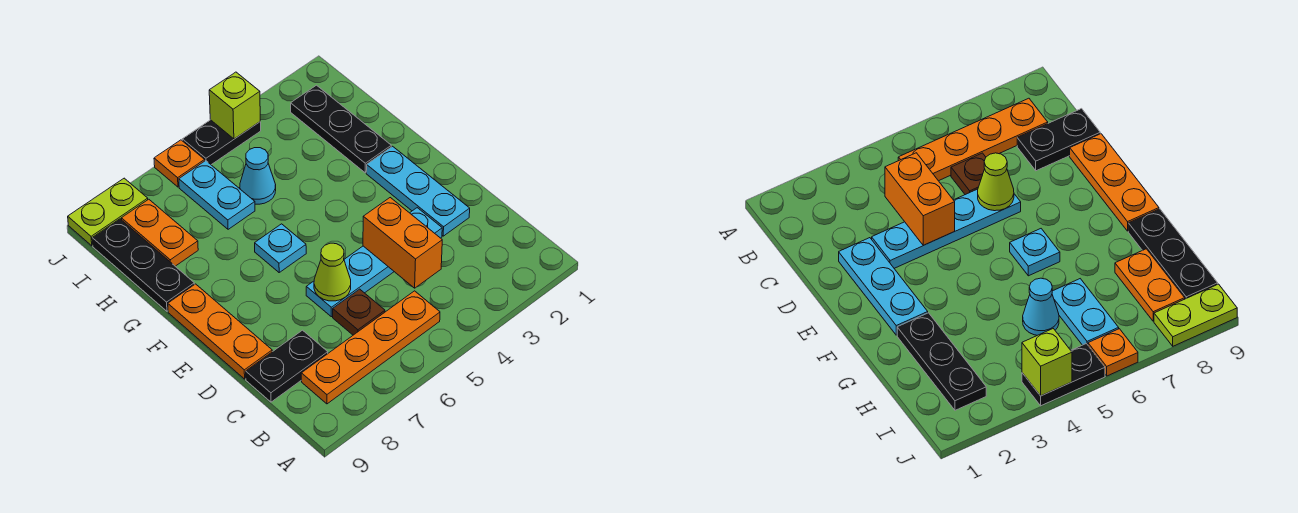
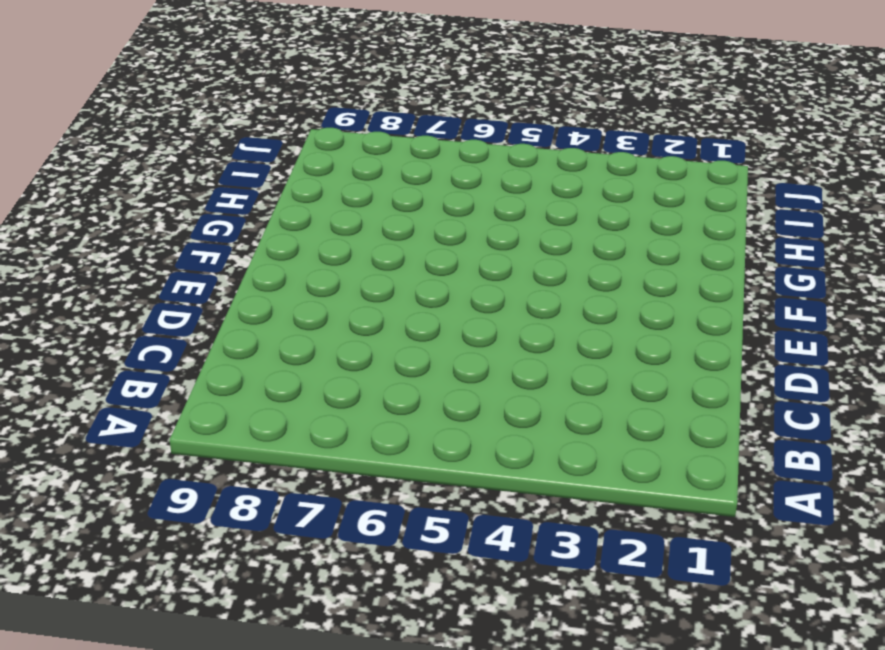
none -> orange 1x4 plate [301,291,440,404]
none -> brown 1x1 plate [333,289,385,335]
none -> black 1x2 plate [246,330,328,402]

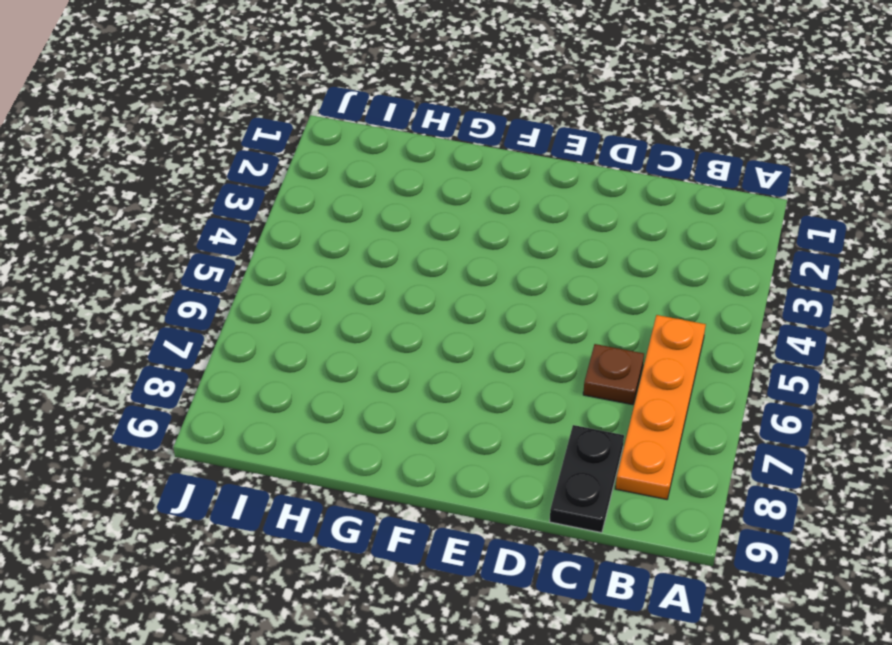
none -> cyan 1x3 plate [366,146,470,236]
none -> cyan 1x4 plate [306,208,442,317]
none -> orange 1x3 plate [168,284,272,379]

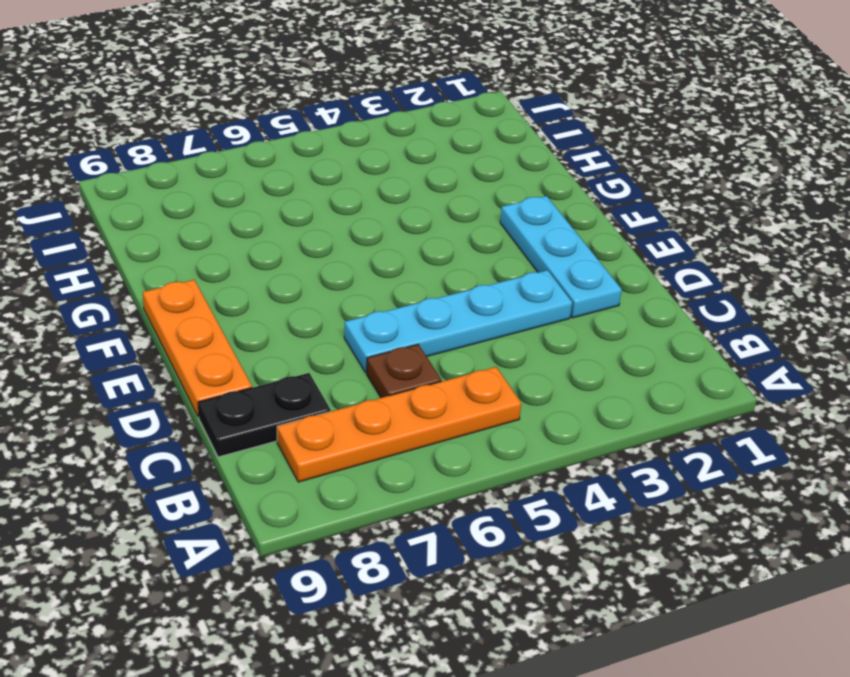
none -> cyan 1x1 plate [255,224,306,272]
none -> black 1x3 plate [291,85,391,173]
none -> black 1x3 plate [92,219,194,311]

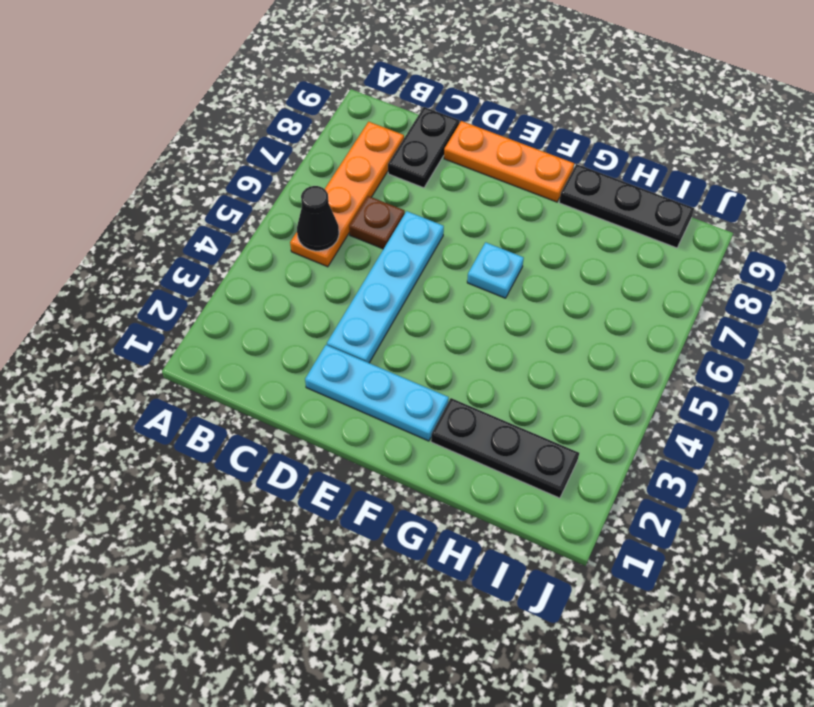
black 1x1 cone [297,186,339,251] -> none
none -> cyan 1x1 cone [240,148,276,204]
none -> cyan 1x2 plate [179,161,255,229]
none -> orange 1x2 plate [121,199,198,266]

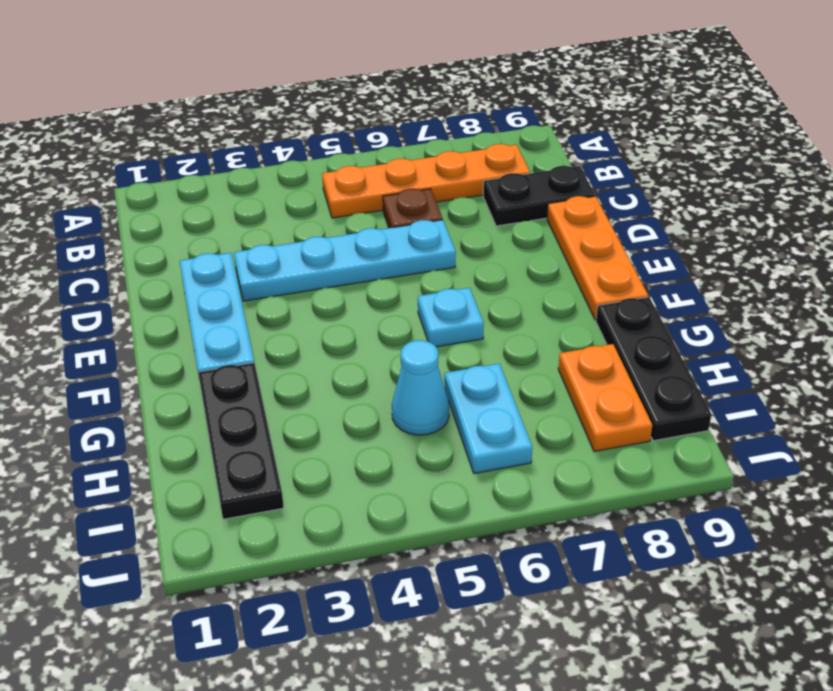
none -> black 1x2 plate [182,120,261,165]
none -> orange 1x1 plate [154,140,205,187]
none -> lime 1x2 plate [68,178,148,246]

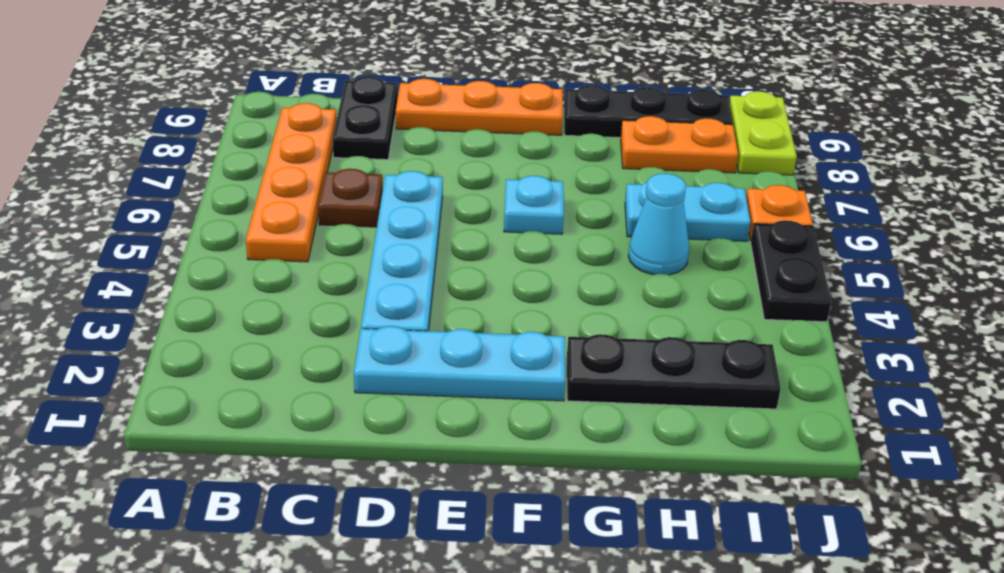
none -> orange 1x2 brick [363,198,442,288]
none -> lime 1x1 cone [314,243,351,301]
none -> lime 1x1 brick [209,72,260,139]

